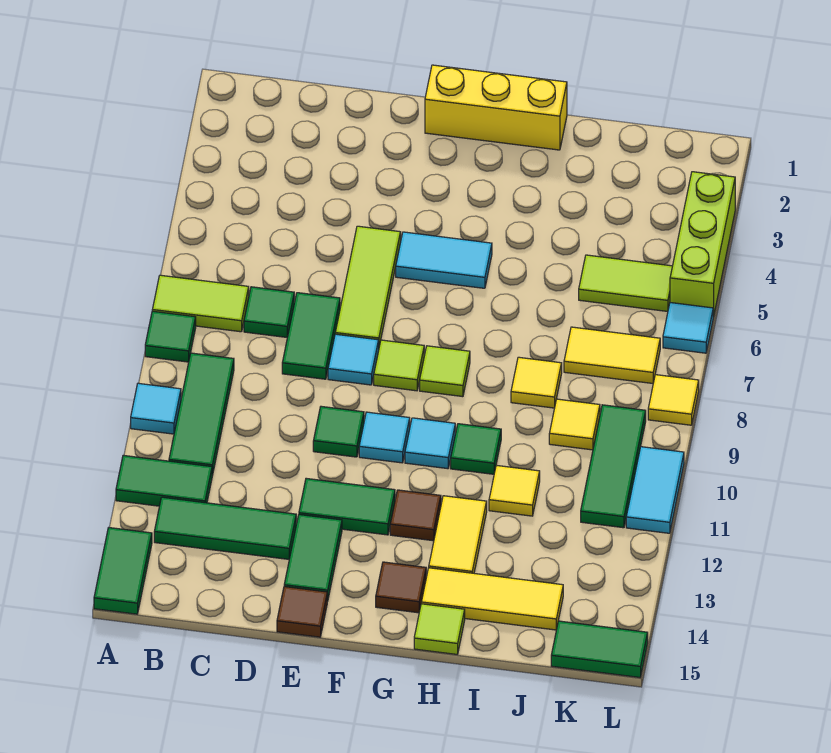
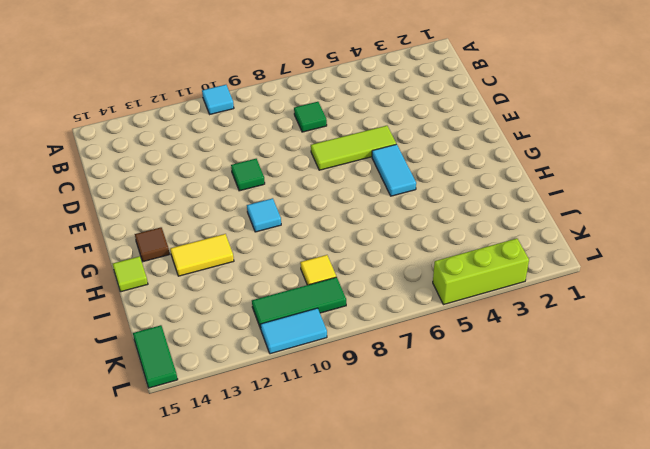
none -> lime 1x2 tile [152,275,249,332]
none -> green 1x1 tile [145,311,196,362]
none -> green 1x2 tile [116,455,212,506]
none -> green 1x2 tile [94,528,152,614]

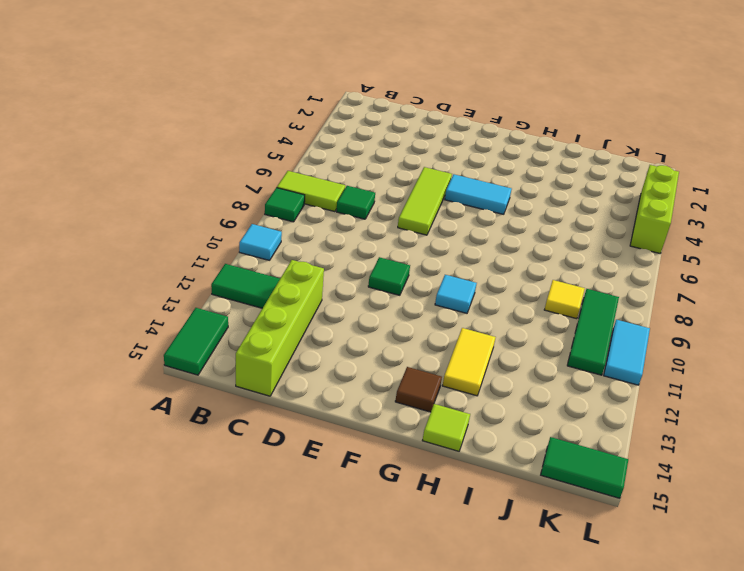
lime 1x4 brick [236,260,324,396] -> green 1x3 tile [154,497,296,559]
none -> green 1x3 tile [169,353,234,476]
none -> green 1x2 tile [282,293,340,379]
none -> cyan 1x1 tile [328,334,379,385]
none -> green 1x2 tile [299,478,395,535]

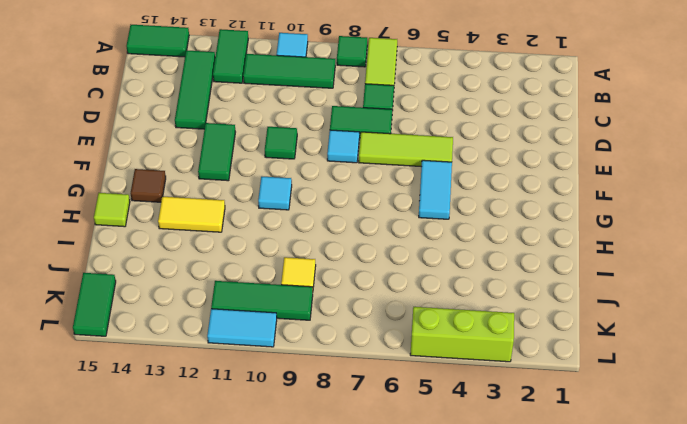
none -> green 1x2 tile [284,515,342,601]
none -> brown 1x1 tile [277,587,327,637]
none -> yellow 1x3 brick [425,65,567,150]
none -> lime 1x1 tile [374,340,424,391]

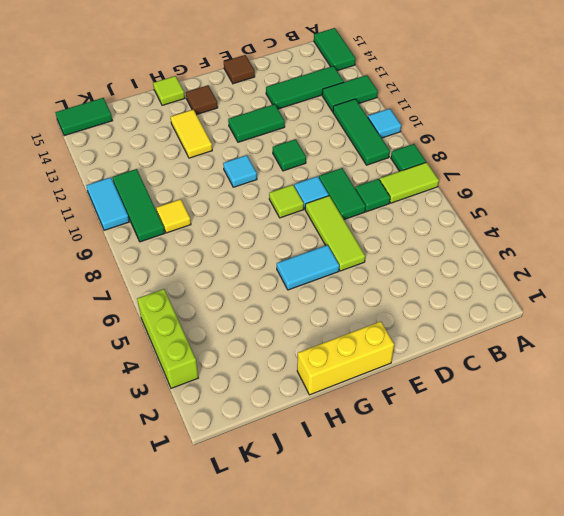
none -> green 1x2 tile [284,515,342,601]
none -> cyan 1x1 tile [359,412,410,463]
none -> lime 1x1 tile [420,346,470,397]
none -> brown 1x1 tile [390,490,441,541]

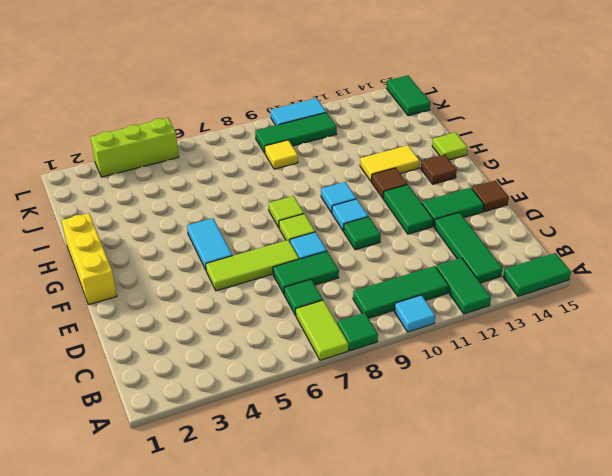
none -> green 1x1 tile [451,424,501,474]
none -> yellow 1x3 tile [421,568,563,630]
none -> yellow 1x1 tile [511,357,562,408]
none -> yellow 1x1 tile [489,465,540,516]

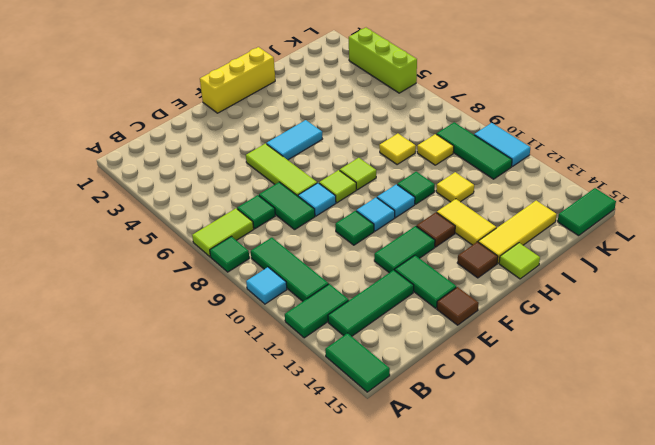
none -> lime 1x2 tile [579,255,672,311]
none -> yellow 1x2 tile [564,327,660,383]
none -> cyan 1x1 tile [663,303,713,353]
none -> yellow 1x1 tile [648,375,699,425]

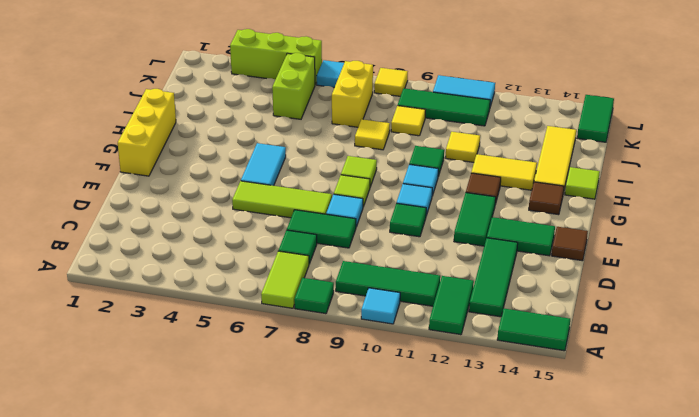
lime 1x2 brick [272,53,315,119] -> lime 1x2 tile [579,255,672,311]
yellow 1x2 brick [332,61,373,127] -> yellow 1x2 tile [564,327,660,383]

